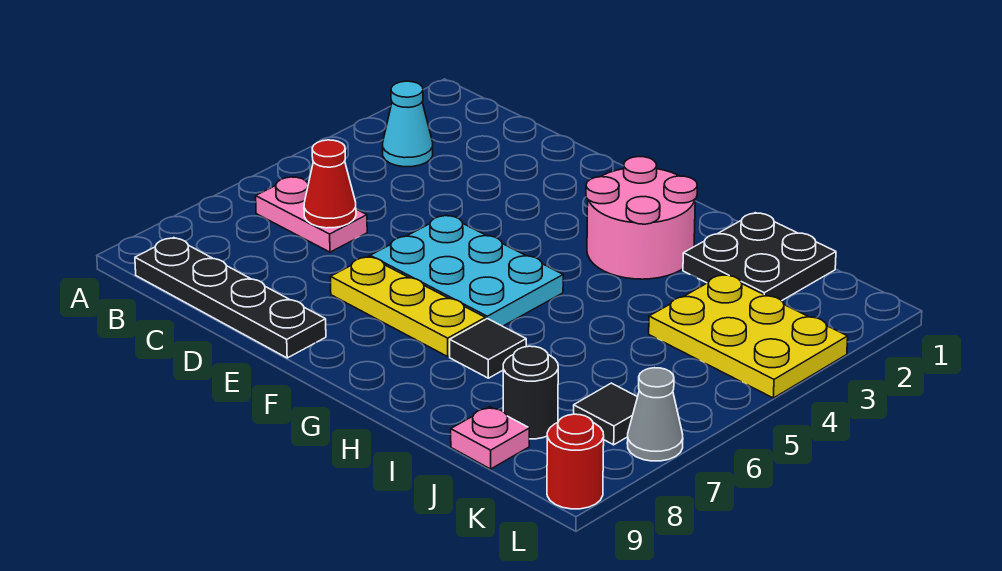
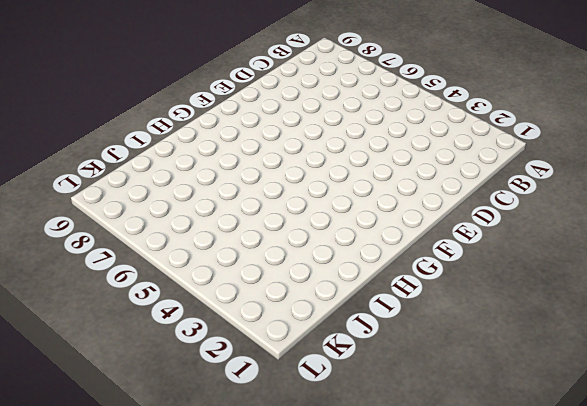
none -> cyan 1x1 cone [383,81,433,167]
none -> pink 1x2 plate [256,177,367,252]
none -> black 1x4 plate [135,238,326,358]

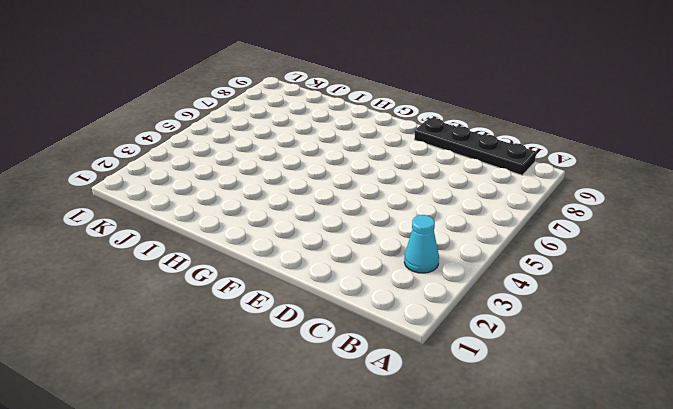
none -> pink 1x2 plate [256,177,367,252]
none -> cyan 2x3 plate [370,215,563,326]
none -> yellow 1x3 plate [331,256,485,356]

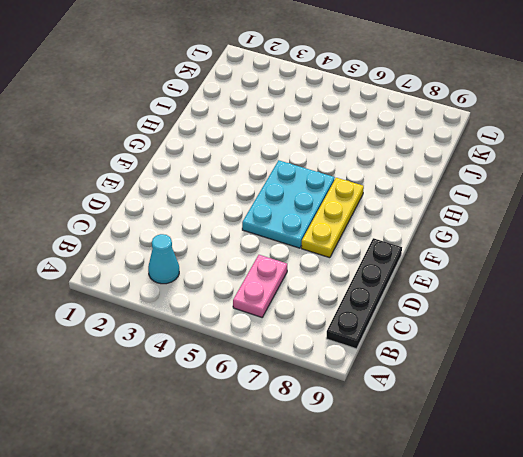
none -> pink 2x2 round brick [586,157,697,279]
none -> black 1x1 tile [450,318,526,378]
none -> black 2x2 plate [683,213,836,301]

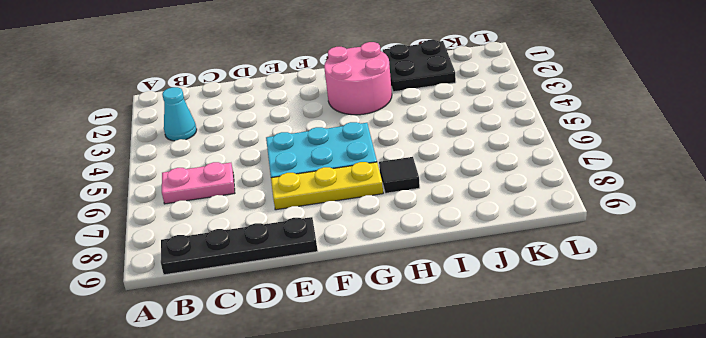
none -> yellow 2x3 plate [649,274,848,398]
none -> black 1x1 round brick [503,346,558,439]
none -> pink 1x1 plate [451,407,529,469]

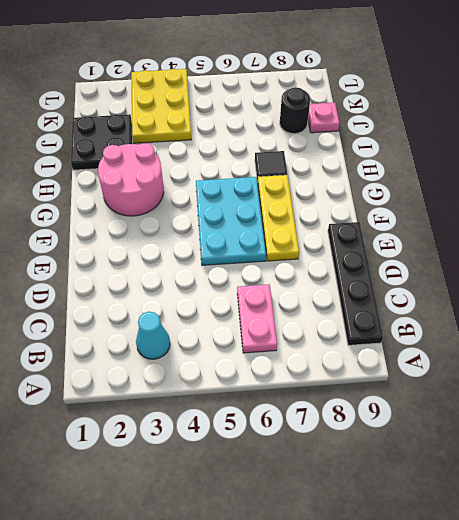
none -> black 1x1 tile [574,383,637,445]
none -> grey 1x1 cone [627,368,683,461]
none -> red 1x1 round brick [547,414,604,509]

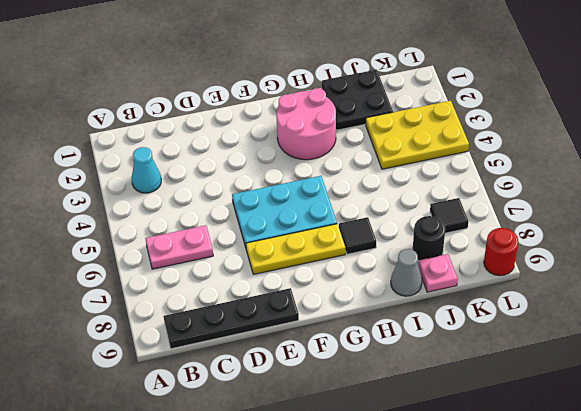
grey 1x1 cone [391,249,422,296] -> grey 1x1 cone moved to [627,368,683,461]
none -> red 1x1 cone [304,140,356,228]

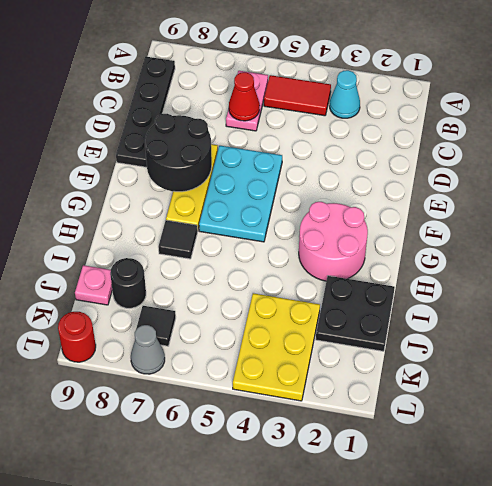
red 1x2 tile [264,75,331,116] -> none
black 2x2 round brick [145,114,212,192] -> none

